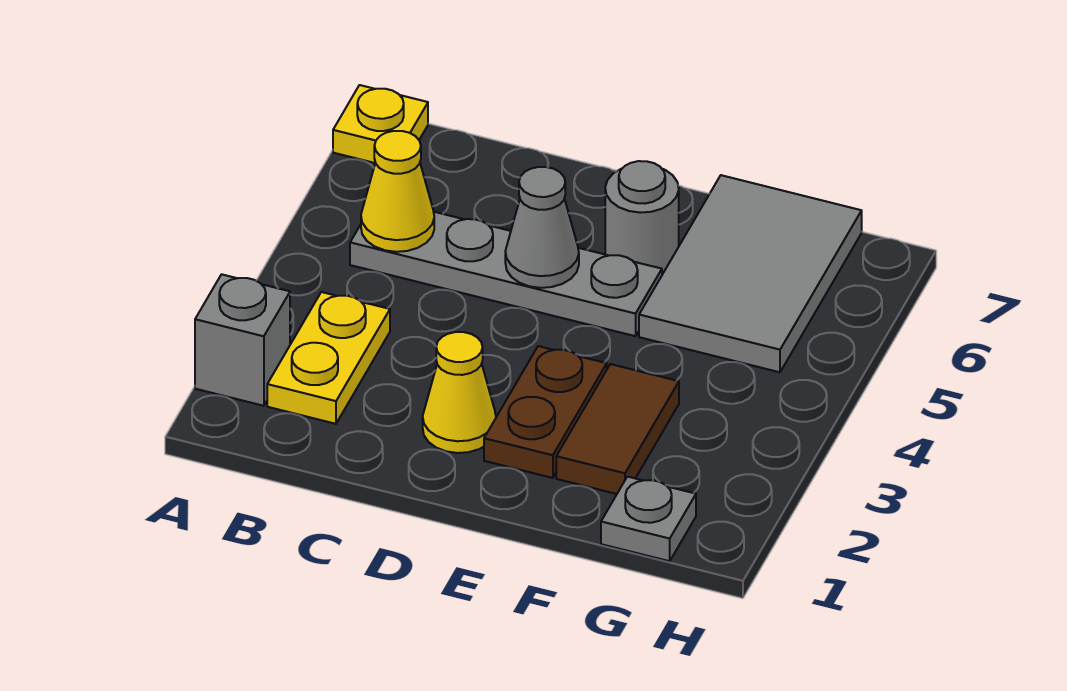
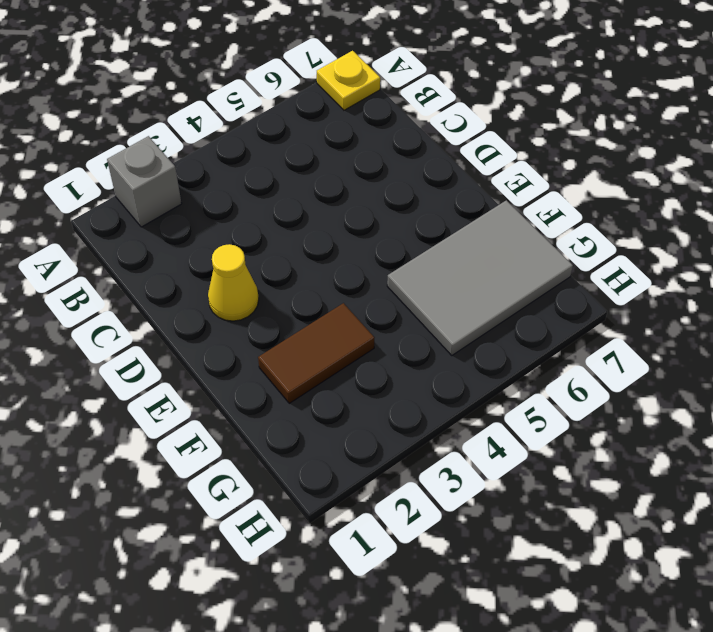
none -> yellow 1x2 plate [267,292,390,424]
none -> grey 1x4 plate [350,212,662,336]
none -> brown 1x2 plate [484,346,607,478]

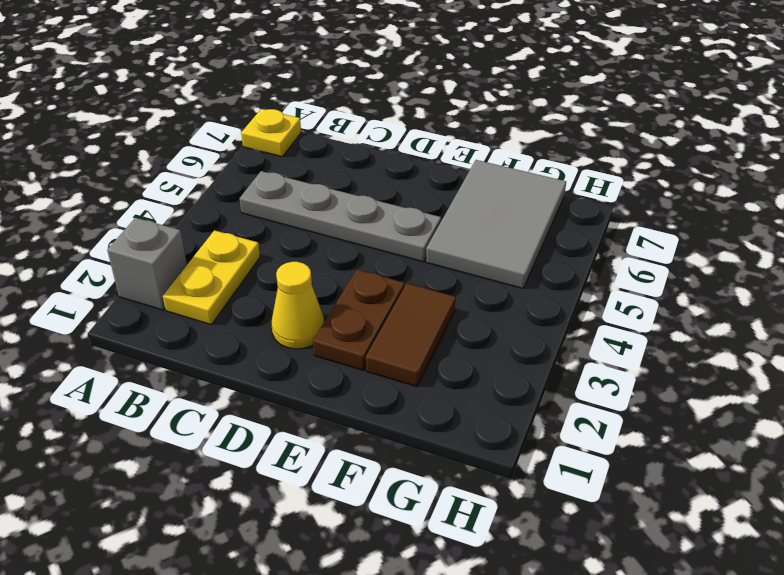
none -> grey 1x1 round brick [605,161,679,275]
none -> grey 1x1 plate [601,477,696,561]
none -> yellow 1x1 cone [361,131,434,252]

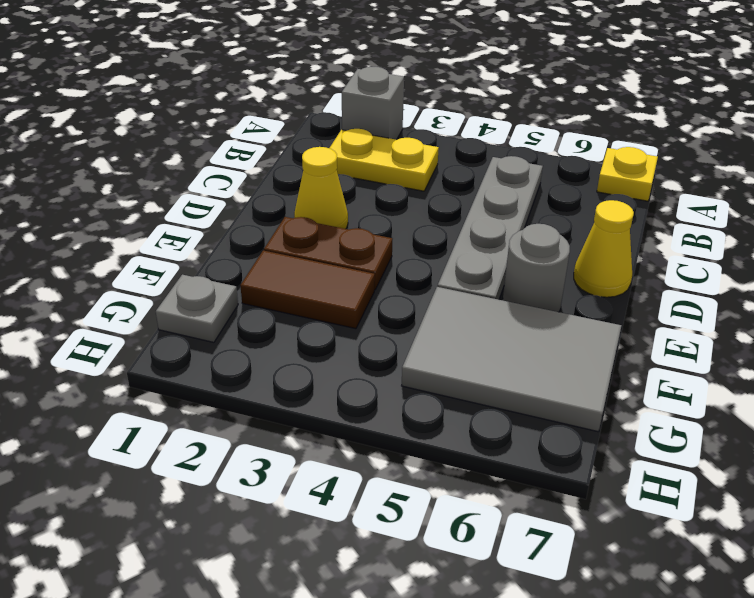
yellow 1x1 cone [574,200,634,297] -> yellow 1x1 cone moved to [361,131,434,252]
none -> grey 1x1 cone [505,167,579,288]

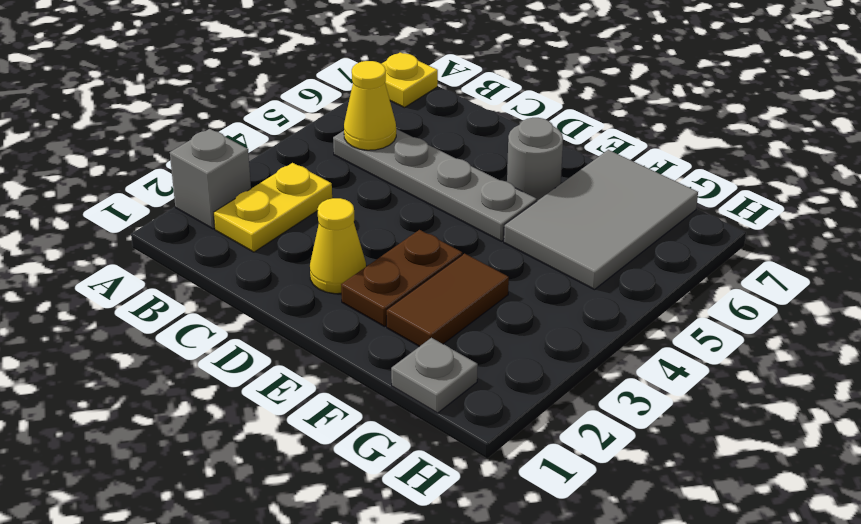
none -> grey 1x1 cone [505,167,579,288]

